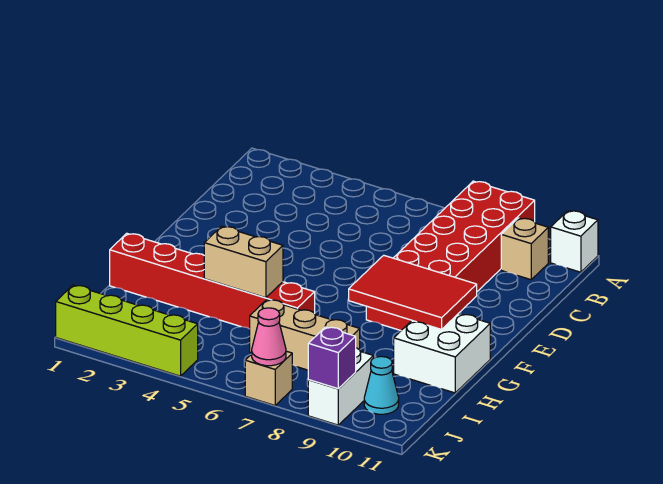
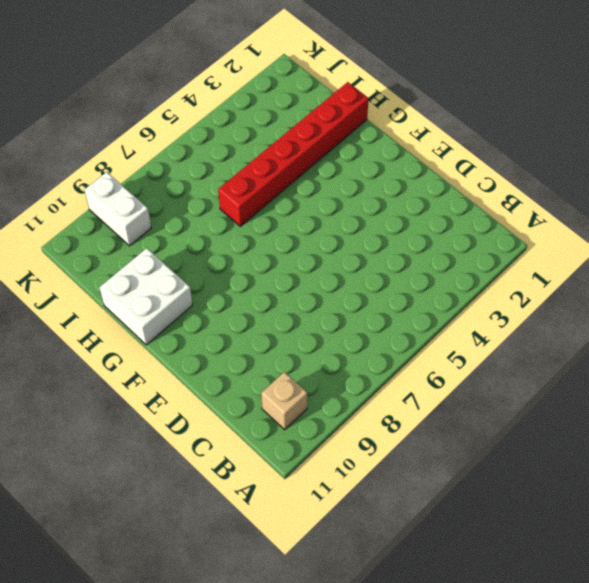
none -> red 2x6 brick [366,181,535,330]
none -> white 1x1 brick [551,211,598,272]
none -> tan 1x3 brick [250,300,360,370]

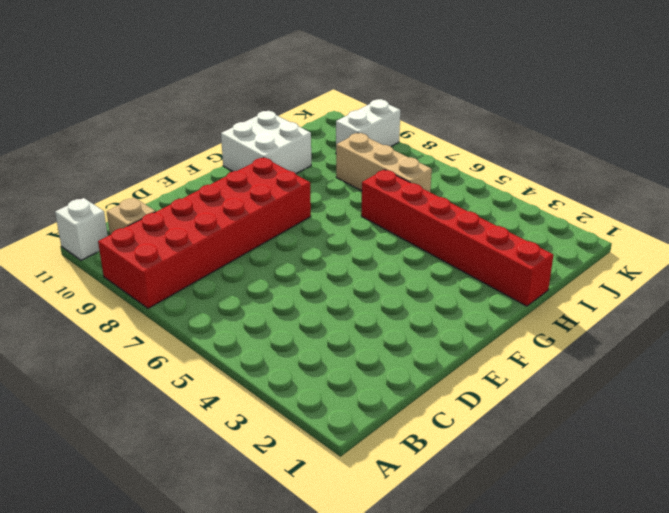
none -> cyan 1x1 cone [364,356,399,414]
none -> lime 1x4 brick [56,285,198,376]
none -> tan 1x1 brick [245,351,292,405]

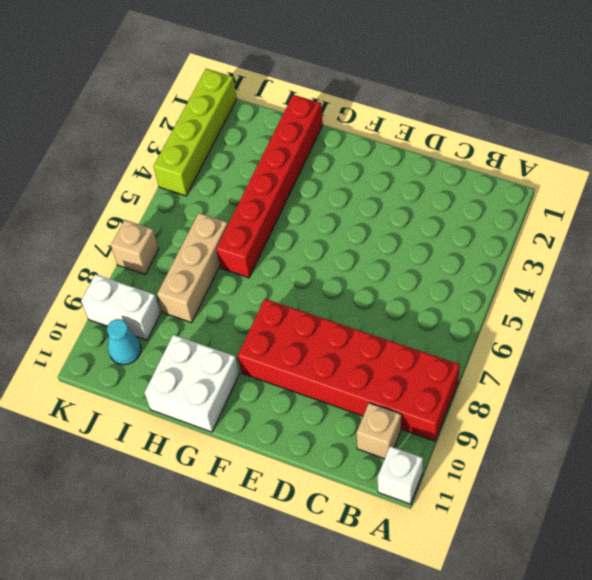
none -> red 2x3 tile [349,255,477,329]
none -> tan 1x2 brick [204,226,283,298]
none -> pink 1x1 cone [252,308,286,366]

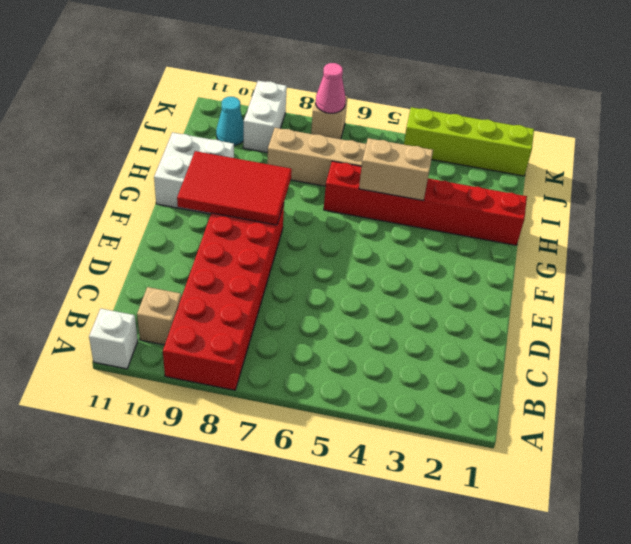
none -> purple 1x1 brick [308,327,356,389]

